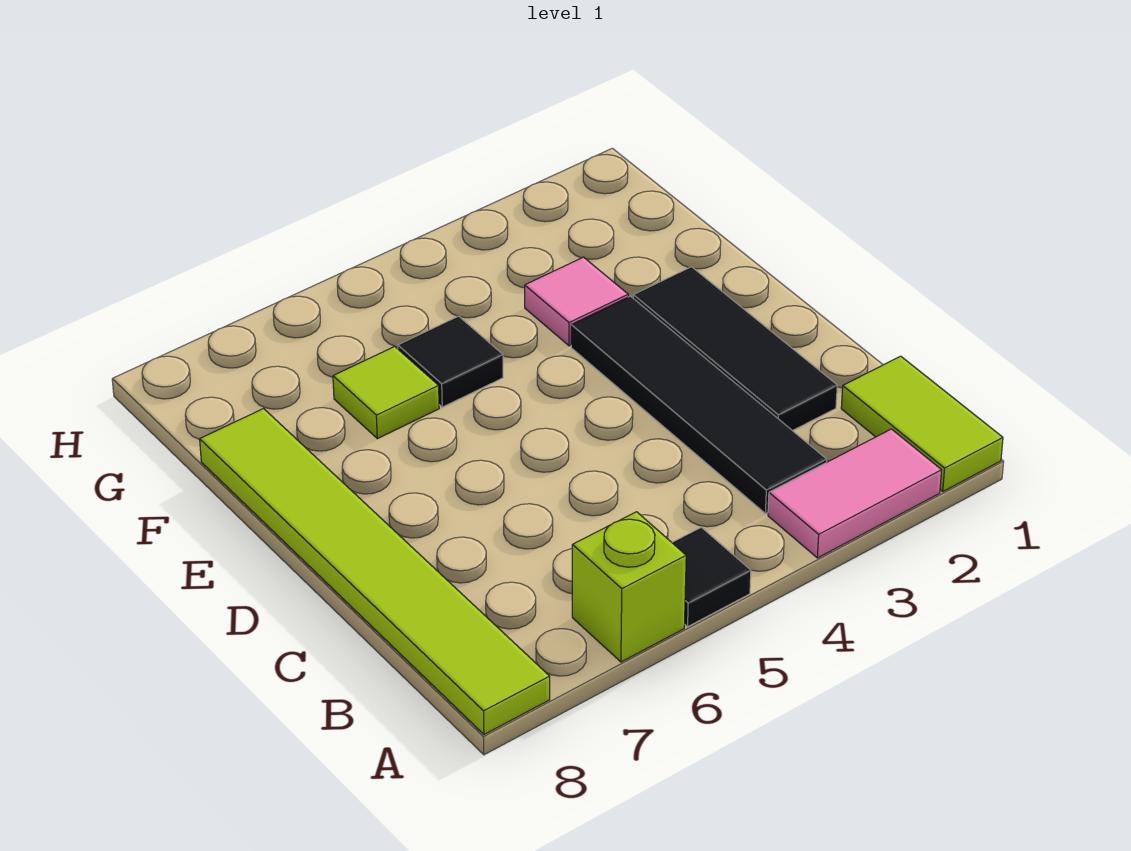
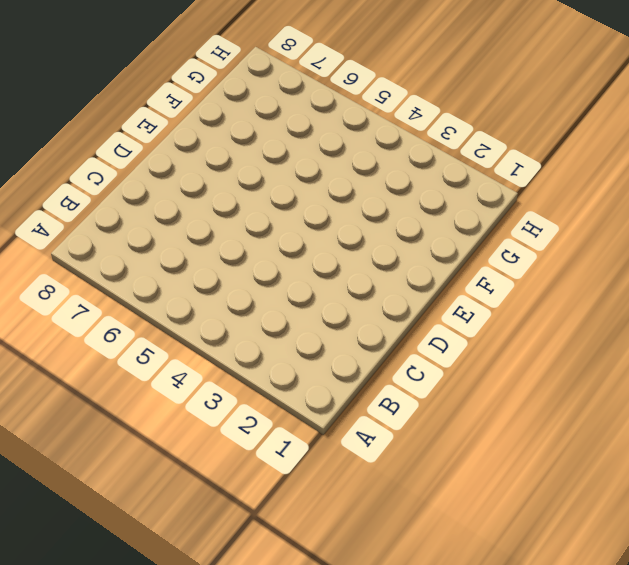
none -> lime 1x2 tile [841,356,1003,491]
none -> pink 1x2 tile [768,429,942,558]

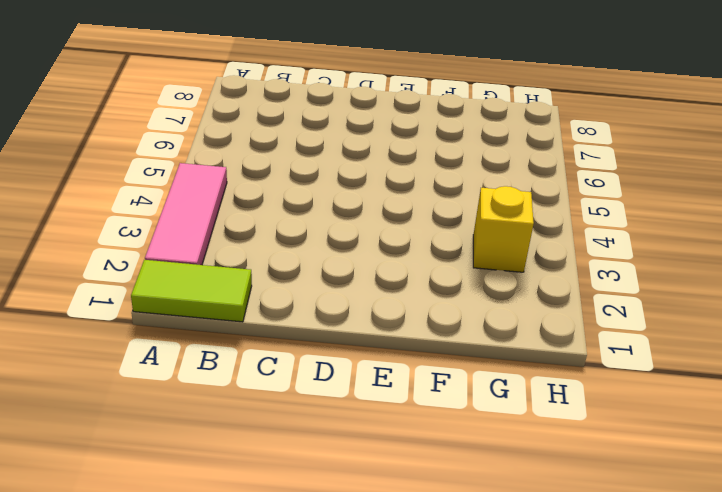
pink 1x3 tile [145,163,227,265] -> pink 1x2 tile [768,429,942,558]
yellow 1x1 brick [473,186,534,272] -> none
none -> black 1x1 tile [672,527,751,627]
none -> lime 1x1 brick [572,512,686,662]

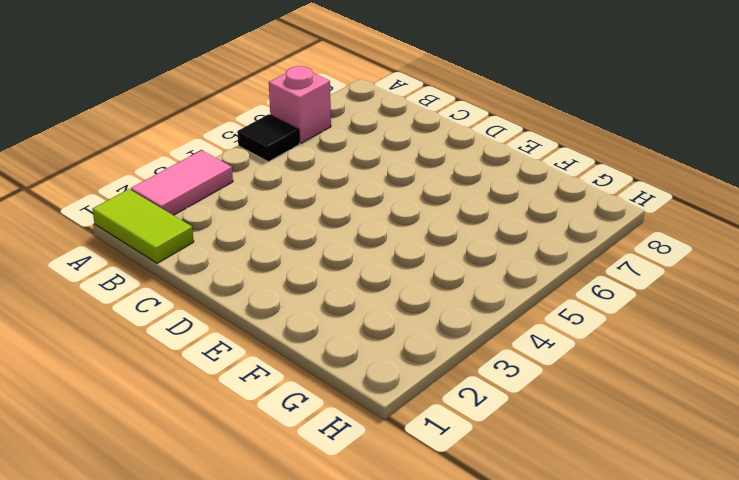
pink 1x1 brick [269,66,331,143] -> lime 1x1 brick [572,512,686,662]
none -> lime 1x6 tile [200,409,550,734]
none -> black 1x4 tile [571,296,827,514]

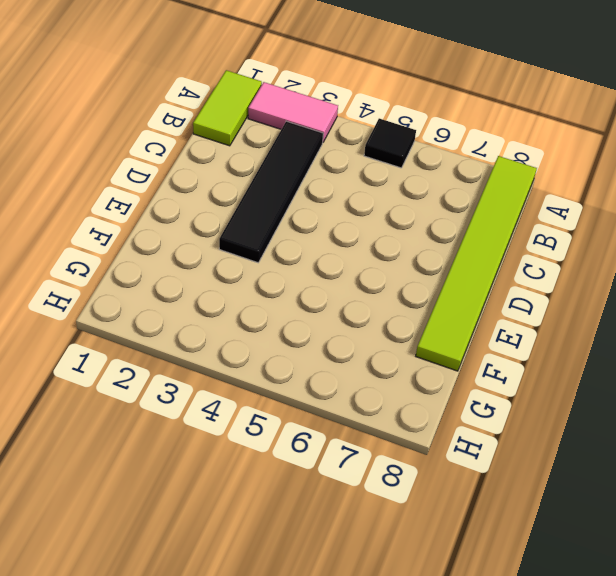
none -> lime 1x1 brick [572,512,686,662]
none -> black 1x3 tile [633,267,837,431]

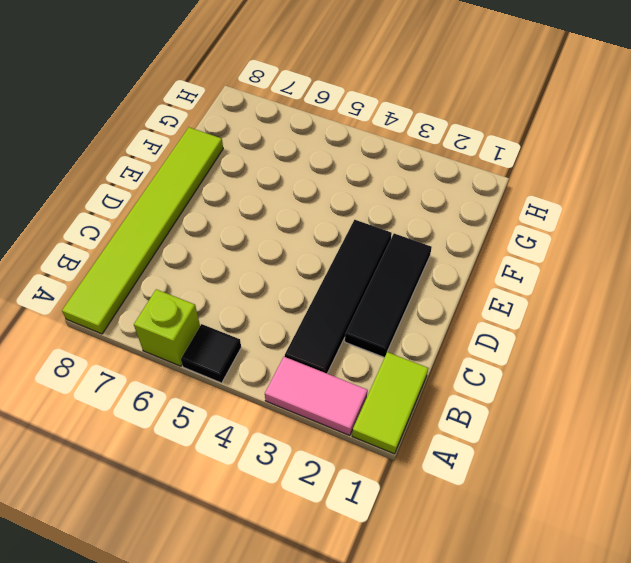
none -> pink 1x1 tile [525,257,628,346]
none -> black 1x1 tile [398,316,503,407]

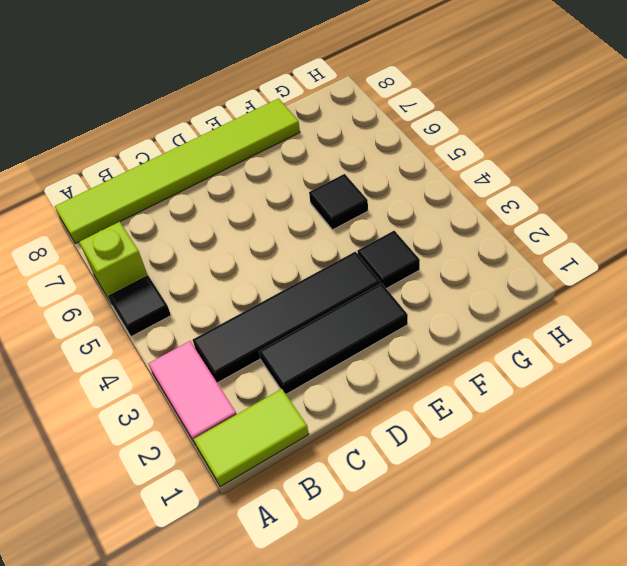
black 1x1 tile [357,231,420,289] -> pink 1x1 tile [525,257,628,346]
none -> lime 1x1 tile [333,347,439,439]

